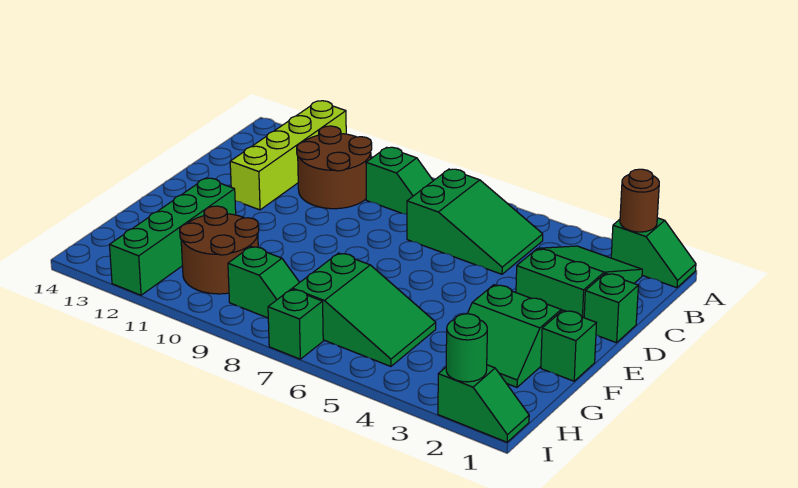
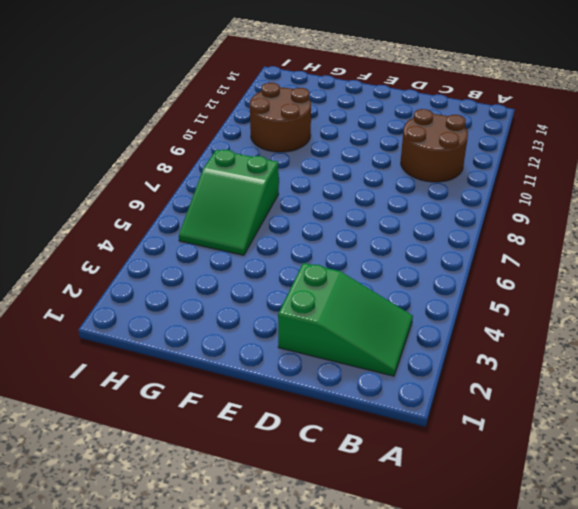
none -> green 1x2 slope [611,218,696,288]
none -> lime 1x4 brick [230,101,346,210]
none -> green 2x3 slope [407,169,543,274]

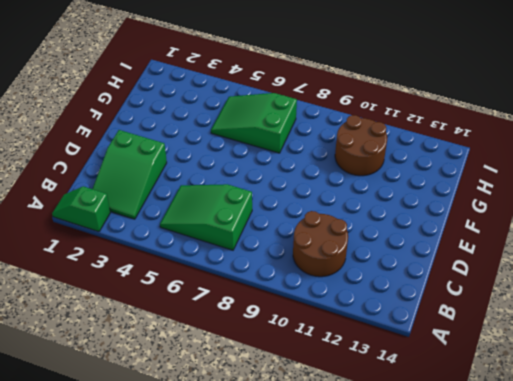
none -> lime 1x4 brick [230,101,346,210]
none -> green 1x2 slope [366,147,433,214]
none -> green 1x1 brick [584,273,638,343]

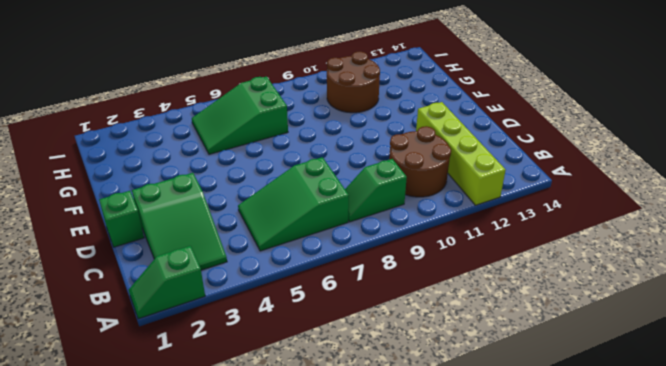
none -> green 1x1 brick [541,310,596,381]
none -> green 2x2 slope [467,285,561,387]
none -> green 1x4 brick [110,178,236,295]

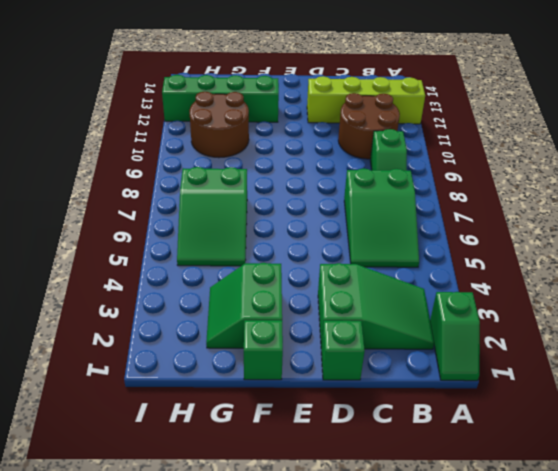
none -> green 1x2 slope [228,247,300,318]
none -> green 1x2 slope [438,365,529,442]
none -> green 1x1 brick [268,289,323,359]

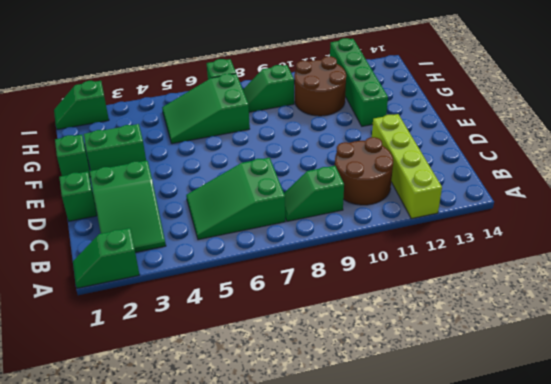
none -> brown 1x1 round brick [620,169,659,232]
none -> green 1x1 round brick [446,314,487,382]

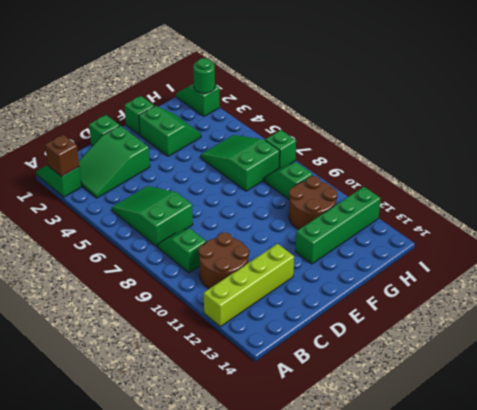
brown 1x1 brick [45,135,79,177] -> brown 1x1 round brick [620,169,659,232]

